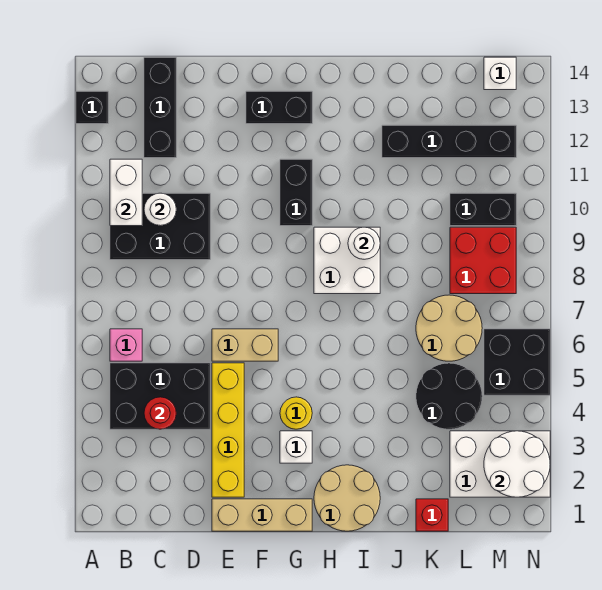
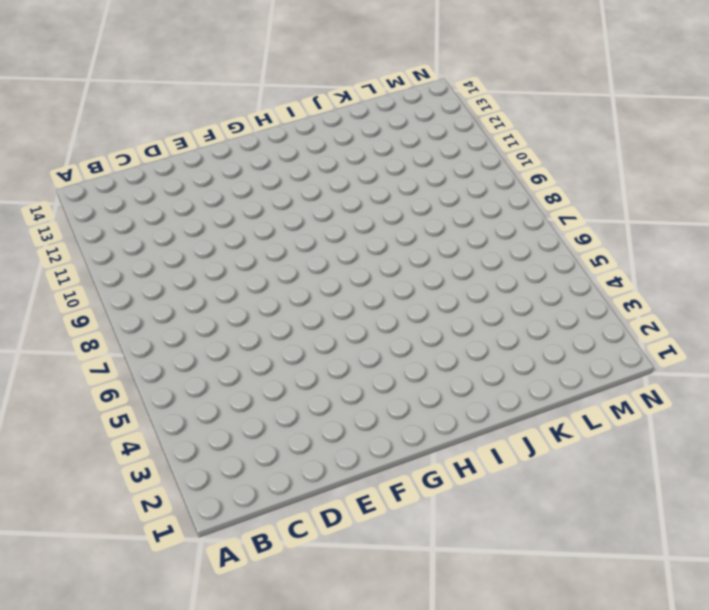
none -> black 1x1 brick [76,91,108,124]
none -> black 2x3 brick [110,363,210,429]
none -> pink 1x1 brick [110,329,142,361]

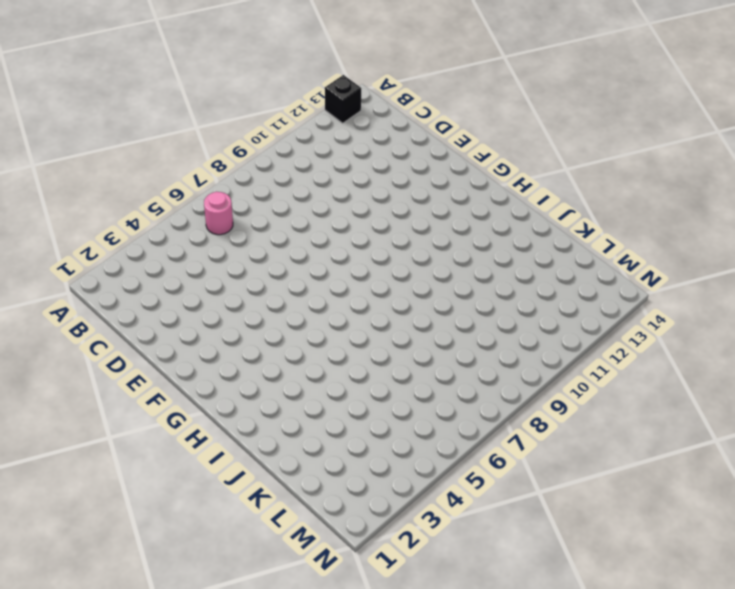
pink 1x1 round brick [204,192,233,235] -> pink 1x1 brick [110,329,142,361]
none -> black 2x3 brick [110,363,210,429]
none -> black 2x3 brick [110,193,210,260]
none -> black 1x3 brick [144,57,176,158]

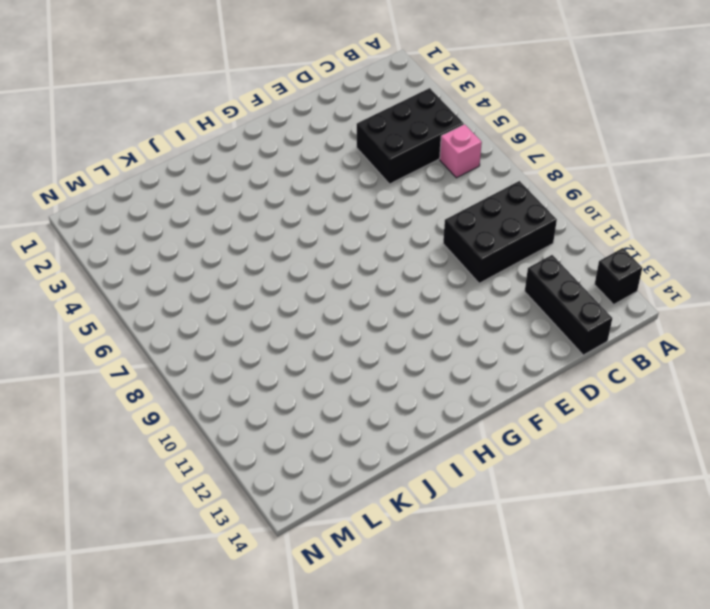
none -> tan 1x3 brick [212,499,312,531]
none -> yellow 1x4 brick [212,363,244,497]
none -> tan 1x2 brick [212,329,278,361]

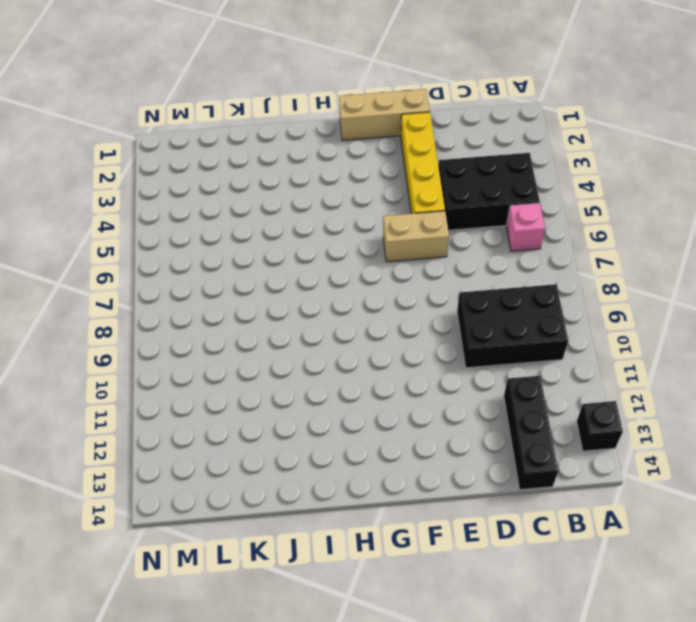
none -> black 1x2 brick [246,91,312,124]
none -> white 1x1 brick [280,431,312,463]
none -> yellow 1x1 round brick [280,397,312,429]

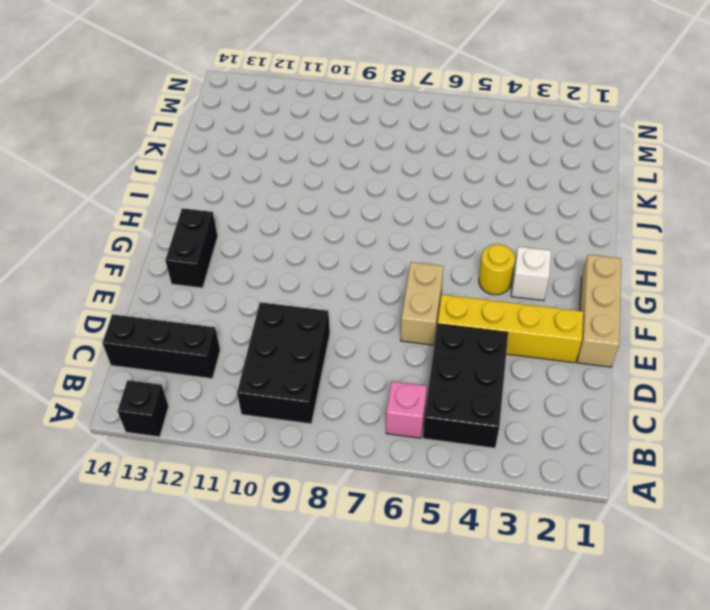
none -> black 1x2 brick [280,159,312,226]
none -> tan 2x2 round brick [314,465,380,531]
none -> white 2x2 brick [314,227,380,294]

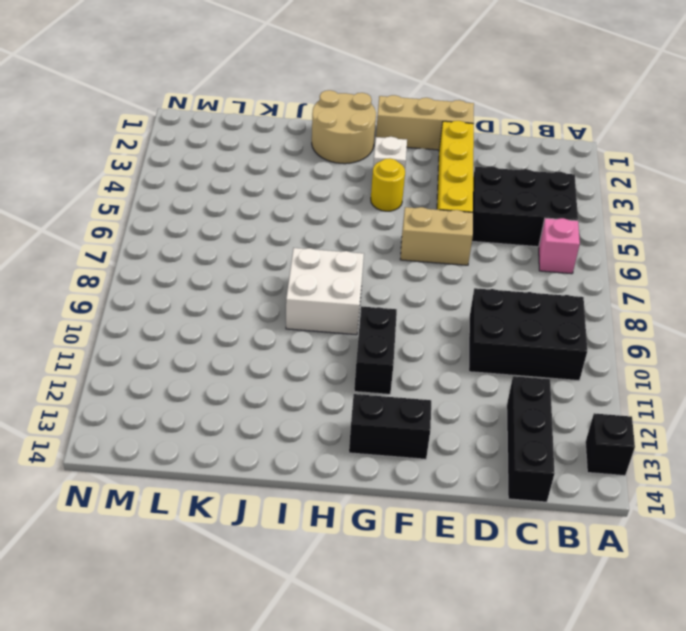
none -> black 1x4 brick [382,125,516,158]
none -> red 1x1 brick [416,499,448,531]
none -> black 2x2 round brick [416,363,482,429]

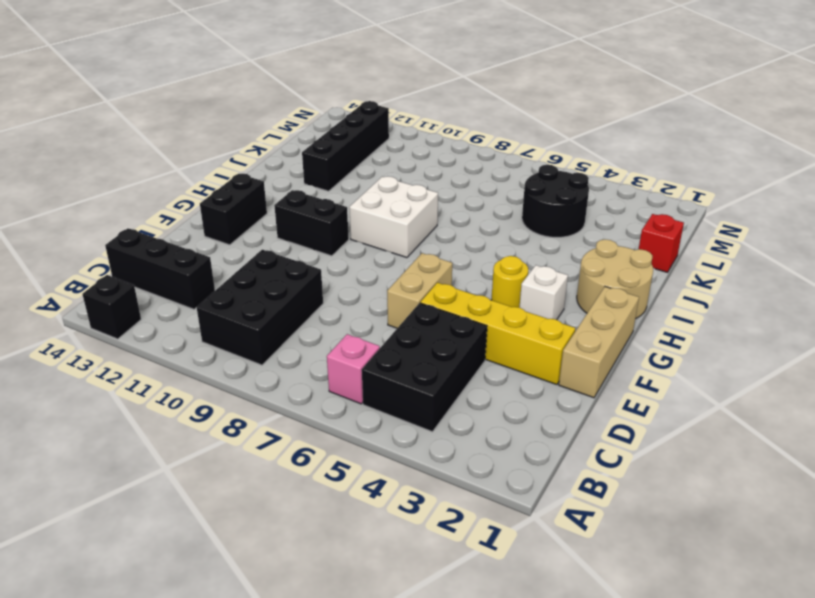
none -> tan 2x2 round brick [416,295,482,361]
none -> white 2x3 brick [450,431,550,497]
none -> red 2x2 brick [450,227,516,294]

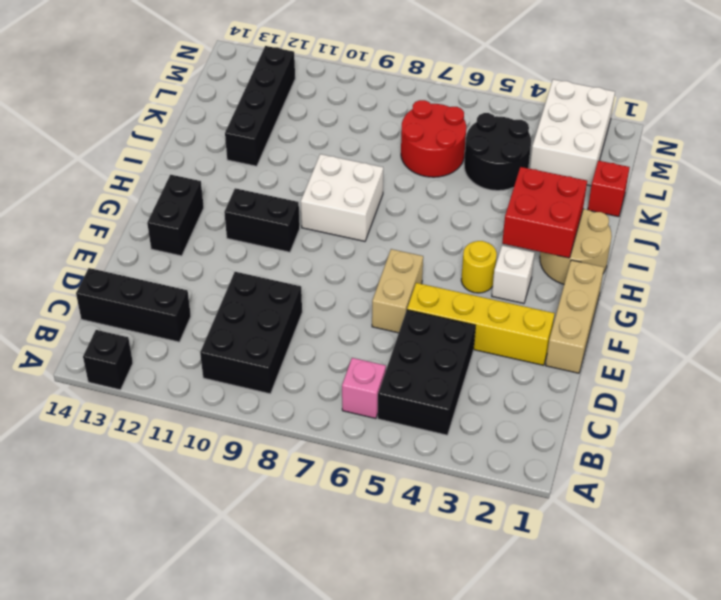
red 2x2 brick [502,167,587,258] -> red 2x2 brick moved to [450,227,516,294]
red 2x2 round brick [401,100,466,177] -> tan 2x2 round brick [416,295,482,361]
none -> black 1x2 brick [450,193,516,226]
none -> black 2x2 brick [484,329,550,395]
none -> white 1x1 brick [484,57,516,90]

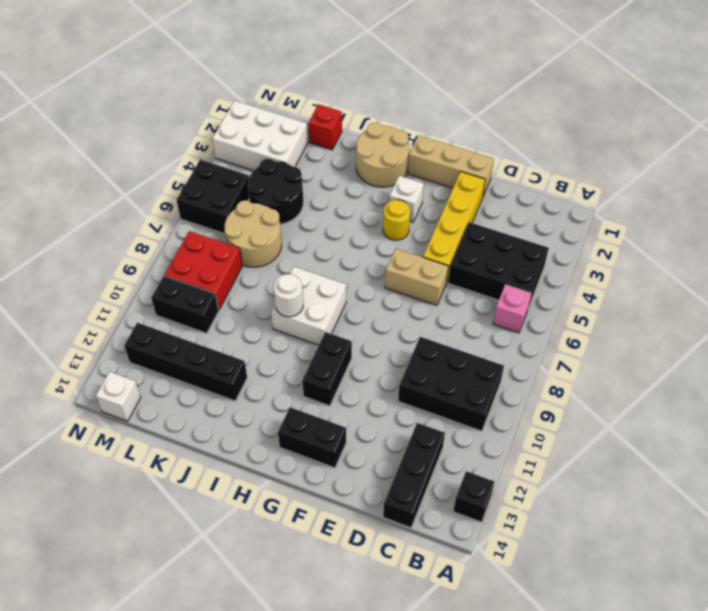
none -> white 1x2 brick [110,159,142,226]
none -> red 1x1 round brick [144,397,176,429]
none -> white 1x1 round brick [144,193,176,226]

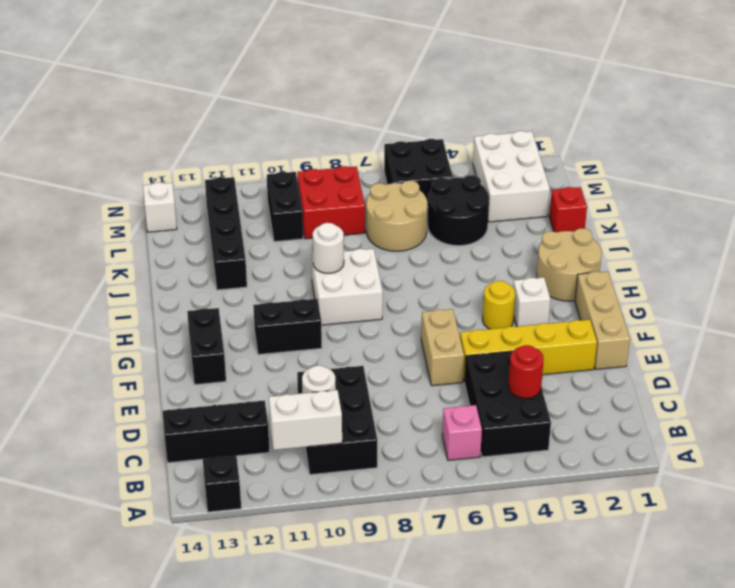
none -> white 2x2 round brick [484,431,550,497]

